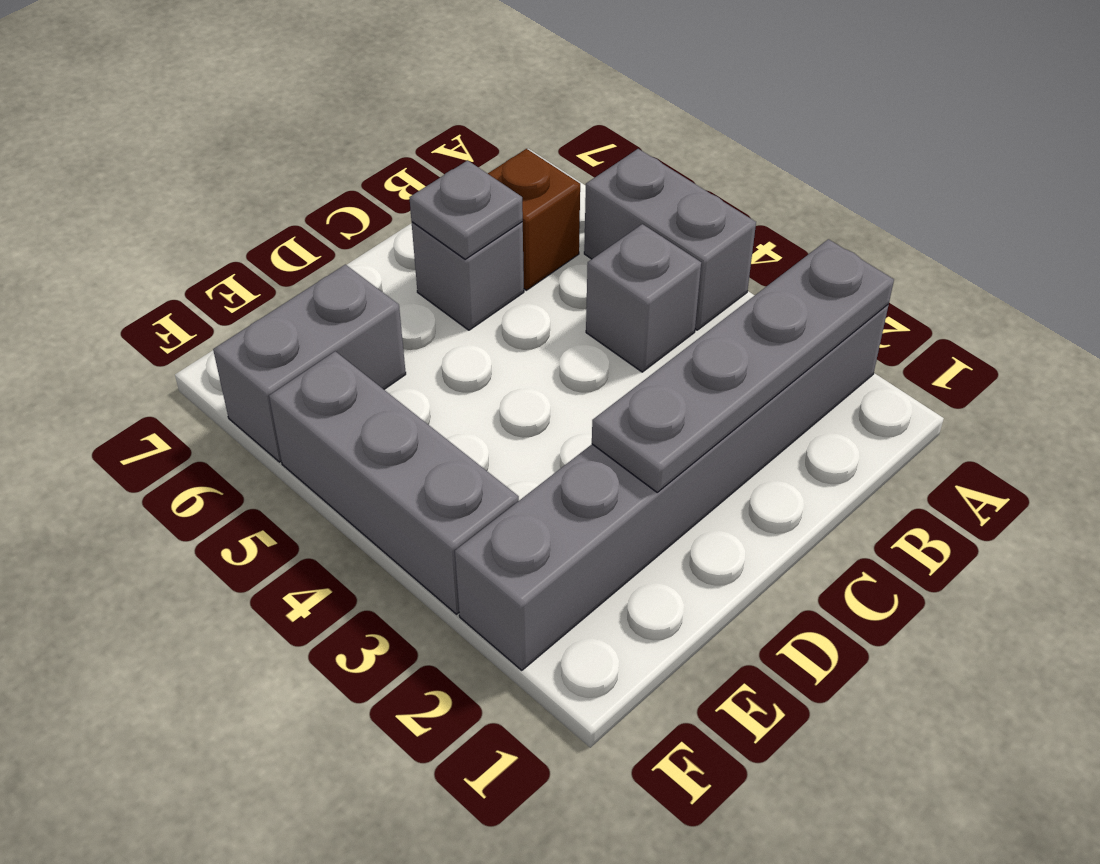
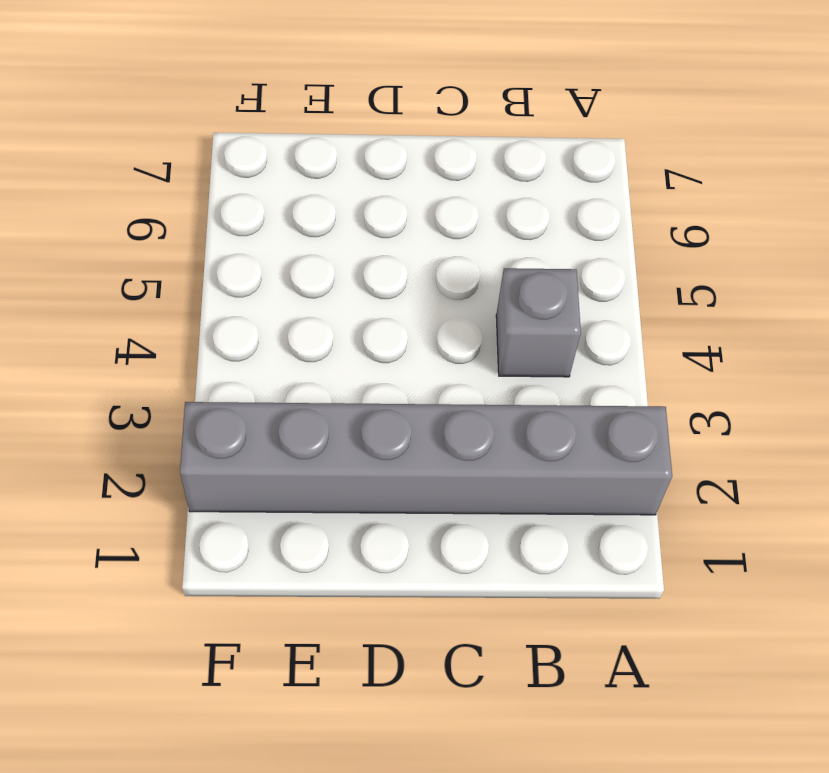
none -> grey 1x2 brick [584,149,756,330]
none -> brown 1x1 brick [488,149,580,290]

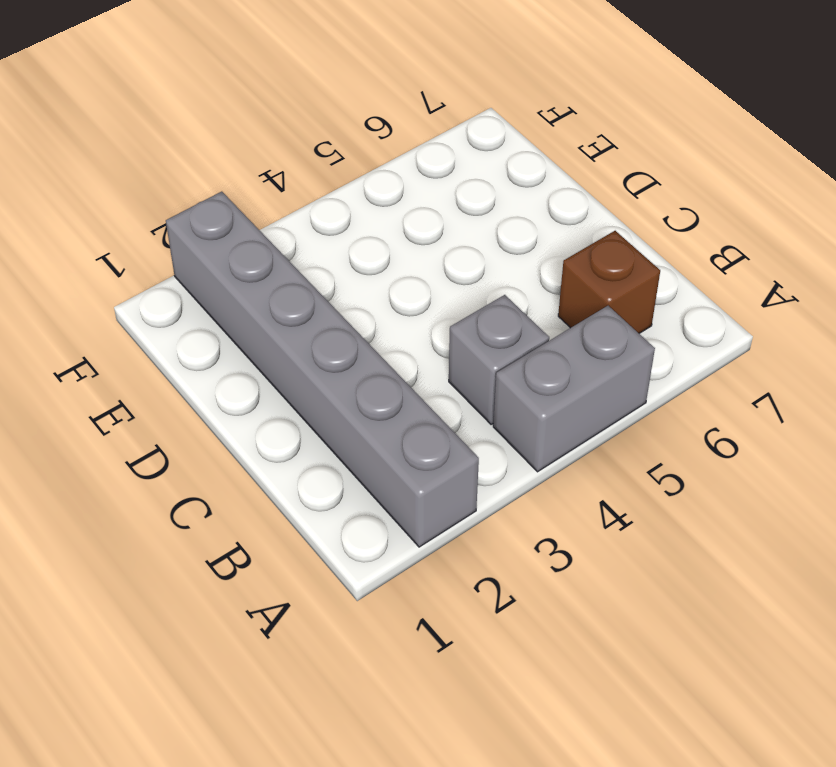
none -> grey 1x1 brick [412,222,524,330]
none -> grey 1x2 brick [213,265,406,462]

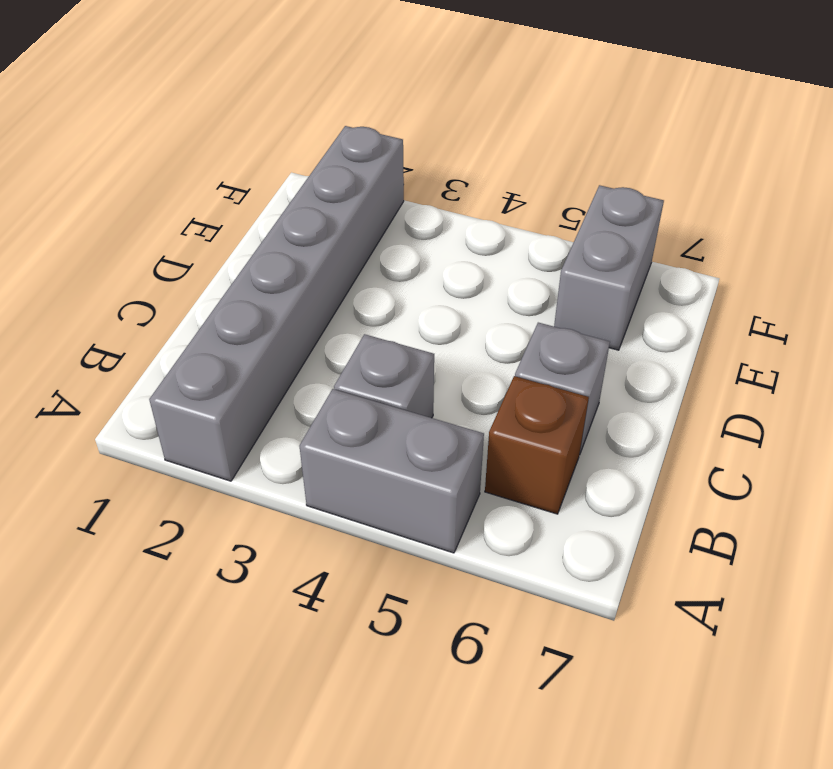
none -> grey 1x3 brick [269,351,519,614]
none -> grey 1x4 plate [592,239,894,492]

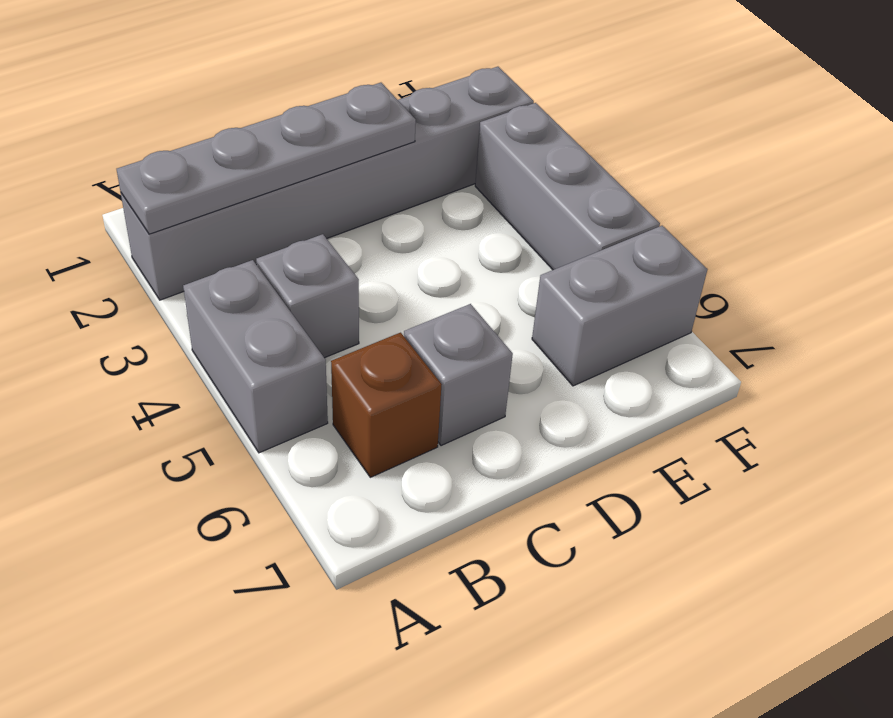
none -> grey 1x1 plate [409,160,523,259]

